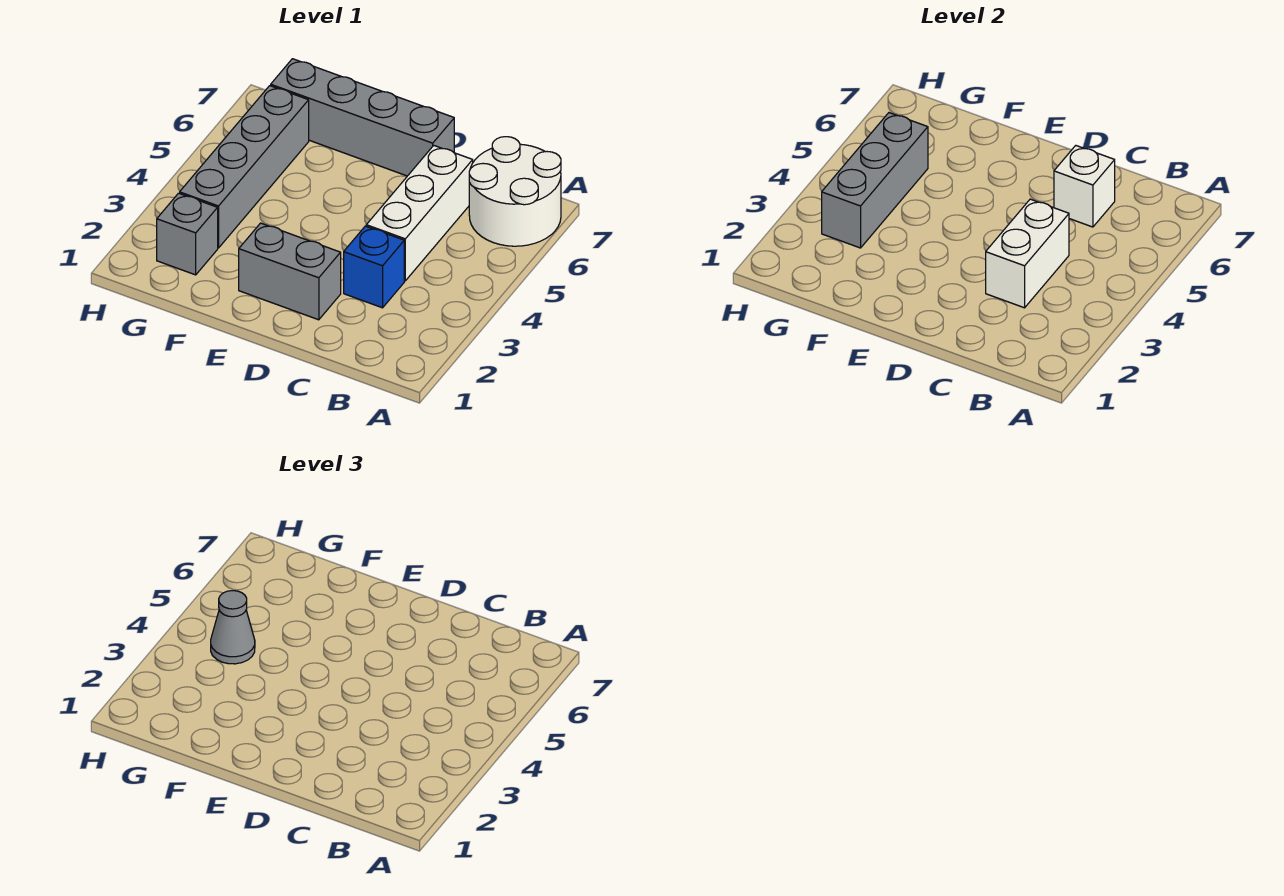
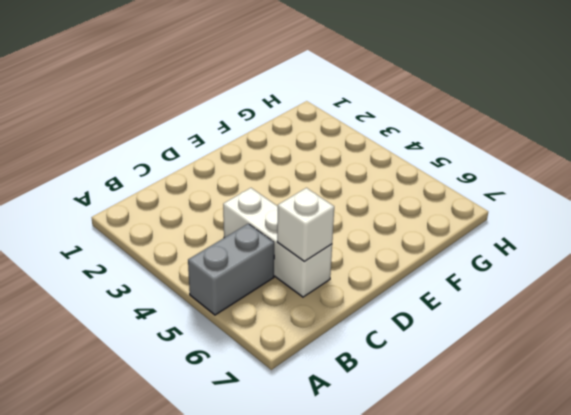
grey 1x2 brick [188,224,274,315] -> grey 1x2 brick moved to [239,223,341,320]
none -> white 2x2 round brick [469,137,561,246]
none -> blue 1x1 brick [344,226,404,308]

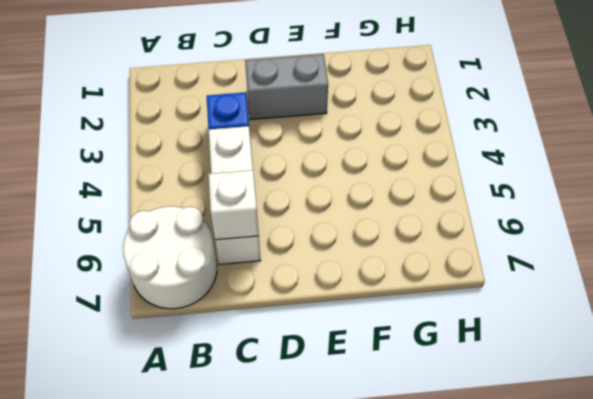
none -> grey 1x4 brick [271,59,454,176]
none -> grey 1x1 brick [157,193,218,275]

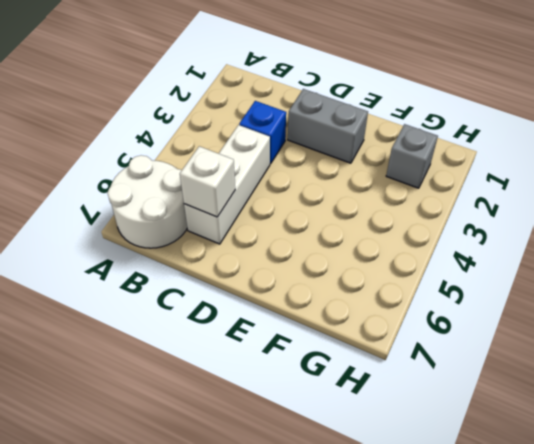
none -> grey 1x4 brick [271,59,454,176]
none -> grey 1x4 brick [180,86,309,248]

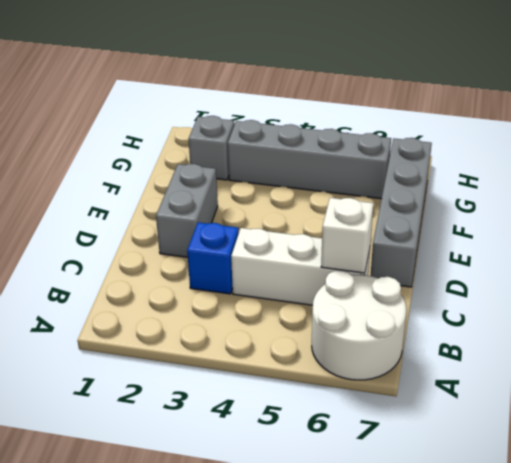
none -> white 1x2 brick [986,199,1069,308]
none -> grey 1x3 brick [822,113,928,248]

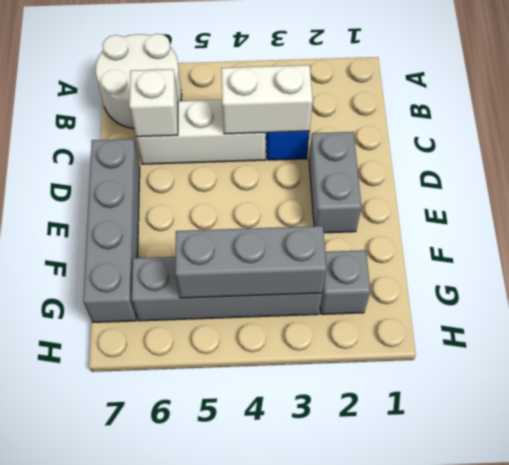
none -> grey 1x1 cone [211,591,255,664]

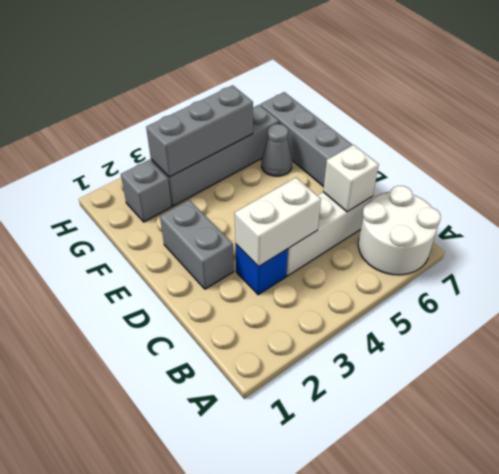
grey 1x1 cone [261,124,292,176] -> grey 1x1 cone moved to [211,591,255,664]

